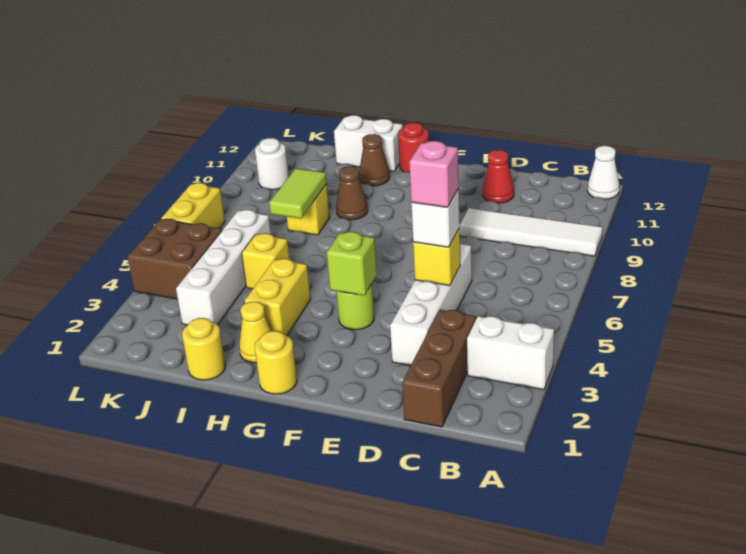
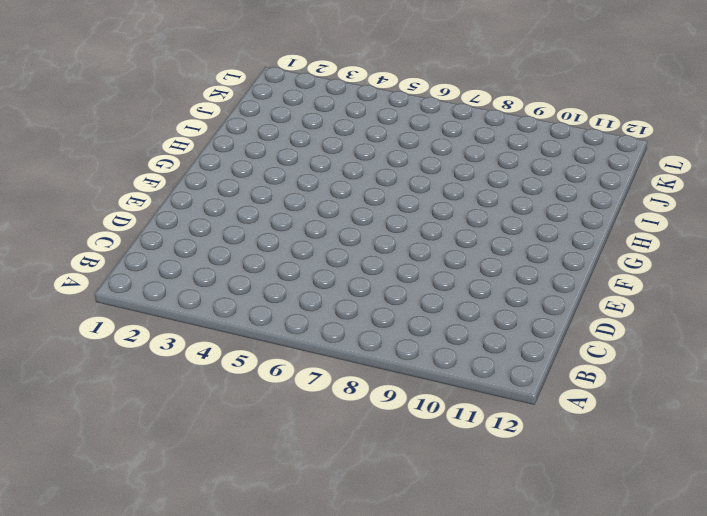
none -> white 1x2 brick [467,316,554,390]
none -> white 1x4 tile [460,208,602,256]
none -> white 1x1 cone [587,146,620,199]

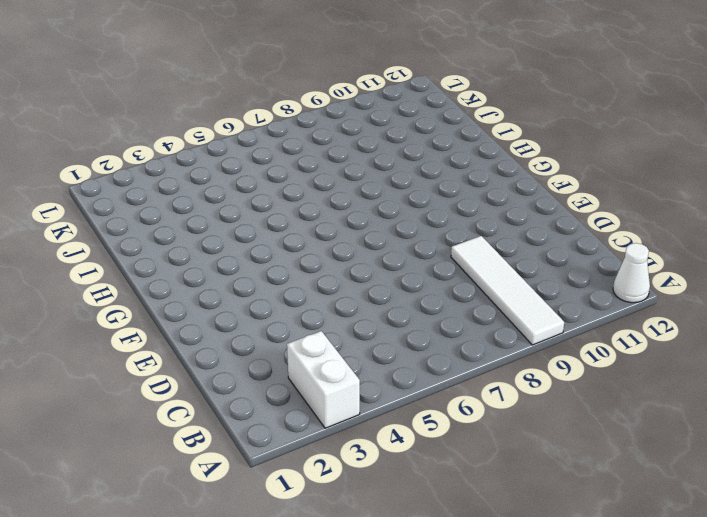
none -> brown 1x3 brick [402,310,476,427]
none -> white 1x4 brick [390,244,472,366]
none -> red 1x1 cone [483,150,514,203]

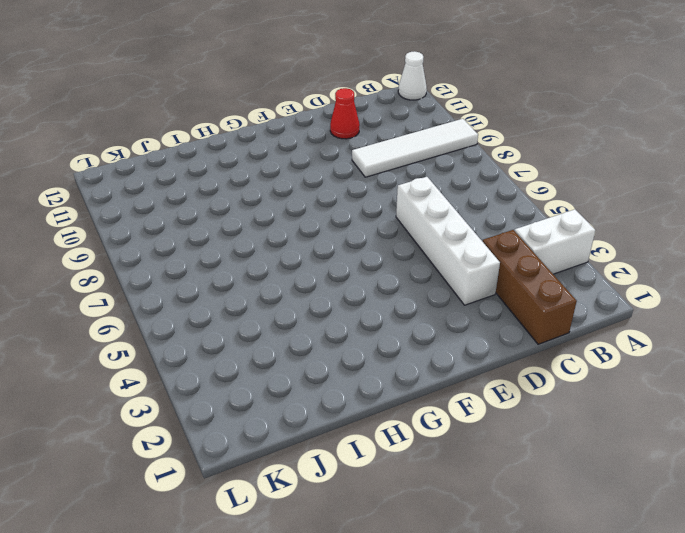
none -> lime 1x1 round brick [336,284,374,330]
none -> yellow 1x1 round brick [255,331,297,394]
none -> red 1x1 round brick [398,123,429,172]

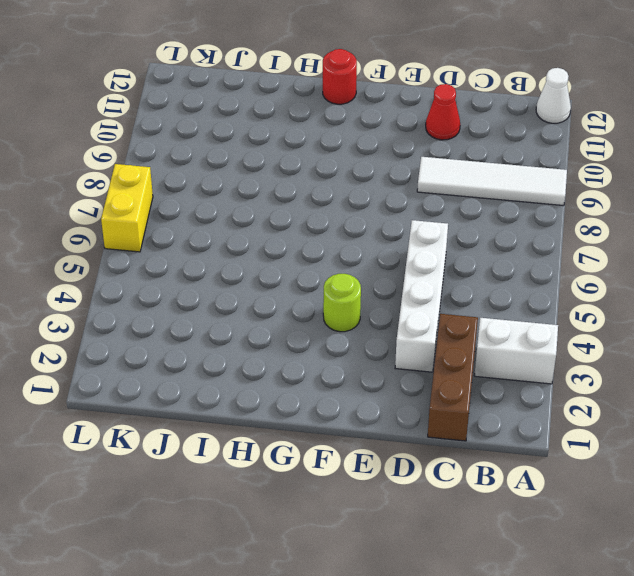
none -> yellow 1x1 round brick [255,331,297,394]
none -> yellow 1x1 cone [239,302,271,363]
none -> yellow 1x2 brick [245,259,311,335]

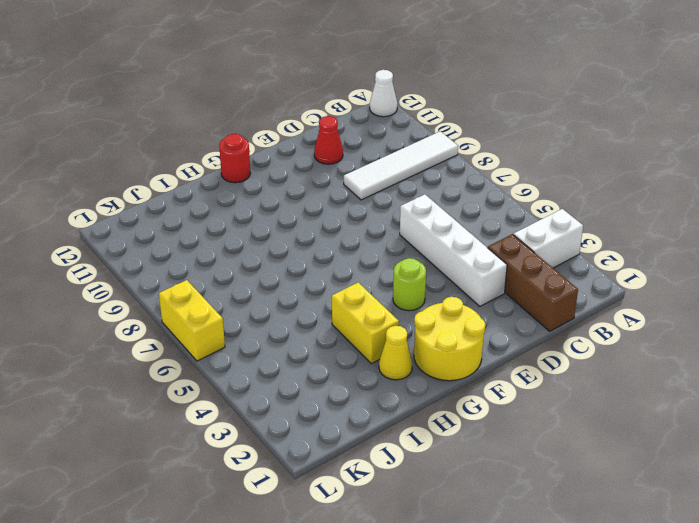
yellow 2x2 round brick [414,297,485,381] -> yellow 1x1 round brick [255,331,297,394]
none -> brown 1x1 cone [336,166,368,220]
none -> brown 1x1 cone [359,134,390,186]
none -> white 1x2 brick [334,115,403,171]

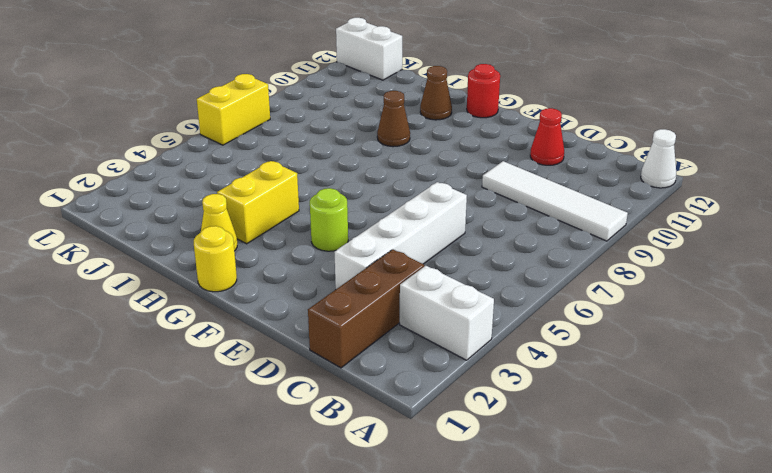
white 1x2 brick [336,18,402,80] -> white 1x2 brick moved to [334,115,403,171]
none -> yellow 1x1 round brick [182,318,225,380]
none -> yellow 1x1 brick [242,233,289,289]
none -> yellow 1x1 brick [287,184,330,235]

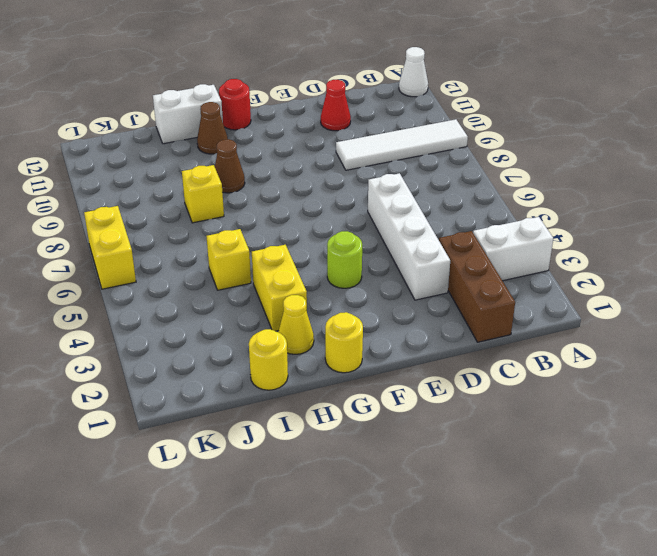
none -> white 1x4 brick [176,210,271,325]
none -> brown 2x2 brick [128,219,222,299]
none -> white 1x1 round brick [255,138,289,190]

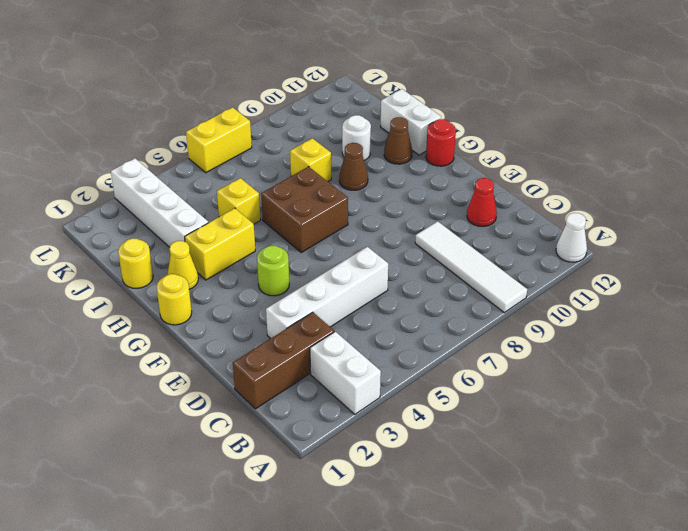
brown 2x2 brick [261,167,348,252] -> brown 2x2 brick moved to [128,219,222,299]
white 1x4 brick [111,158,209,247] -> white 1x4 brick turned to [176,210,271,325]
white 1x1 round brick [342,115,371,160] -> white 1x1 round brick moved to [255,138,289,190]
none -> yellow 1x1 brick [413,228,460,286]
none -> lime 1x1 brick [327,232,377,295]
none -> lime 1x2 tile [269,168,327,219]

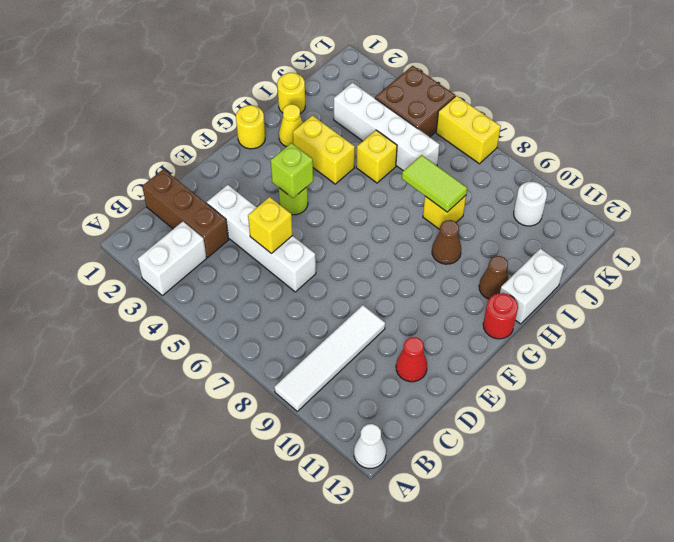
none -> white 1x1 brick [411,189,460,247]
none -> pink 1x1 brick [409,141,459,207]

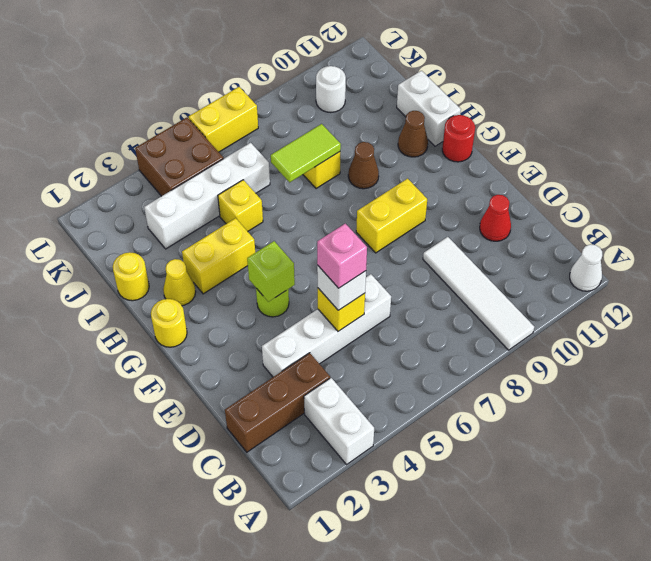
yellow 1x2 brick [356,179,427,253] -> none

